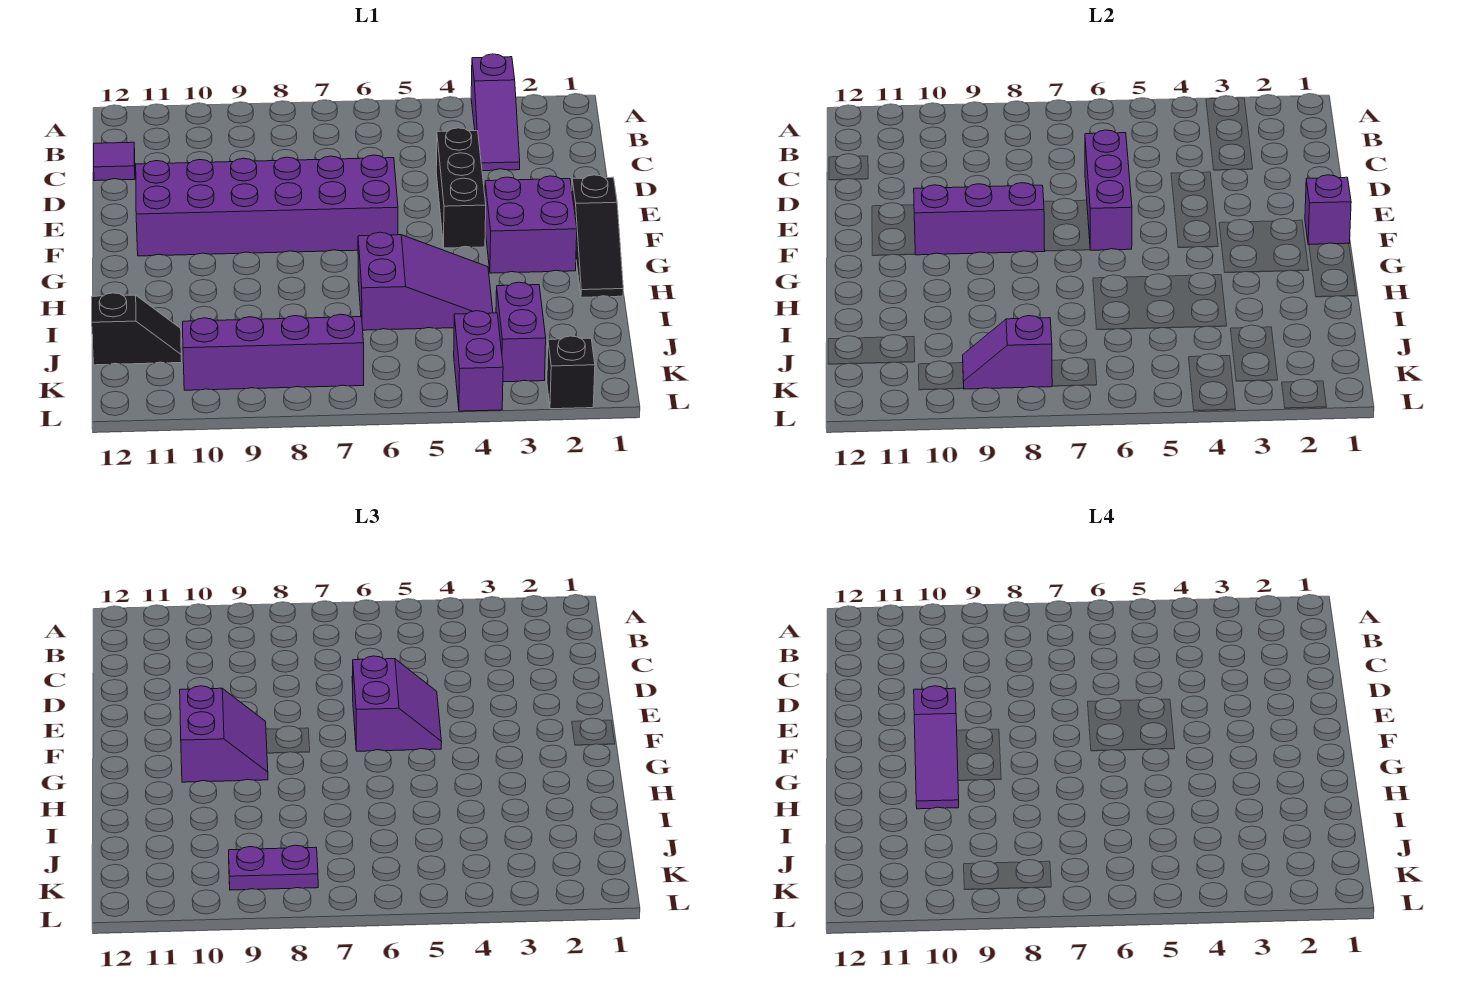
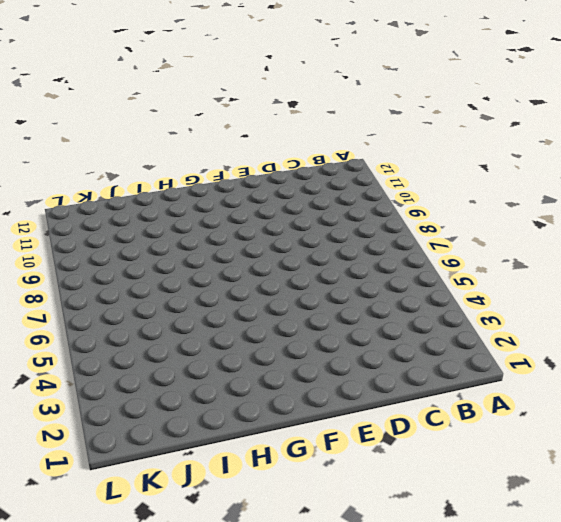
none -> purple 1x3 slope [471,54,520,171]
none -> purple 1x1 tile [94,142,135,181]
none -> black 1x3 brick [436,128,486,248]

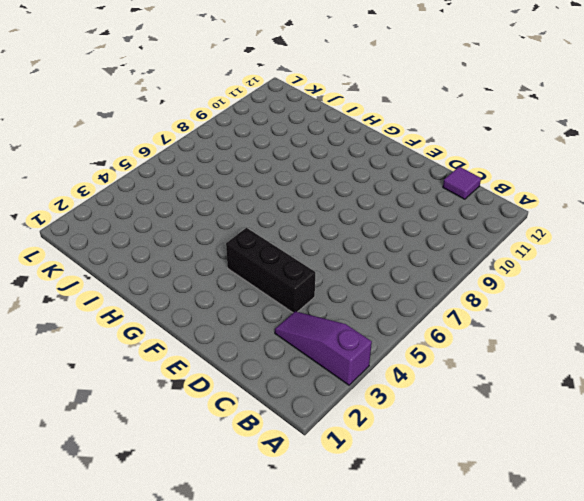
none -> purple 2x6 brick [136,155,398,256]
none -> black 1x3 slope [572,175,623,297]
none -> purple 2x2 brick [485,176,577,273]

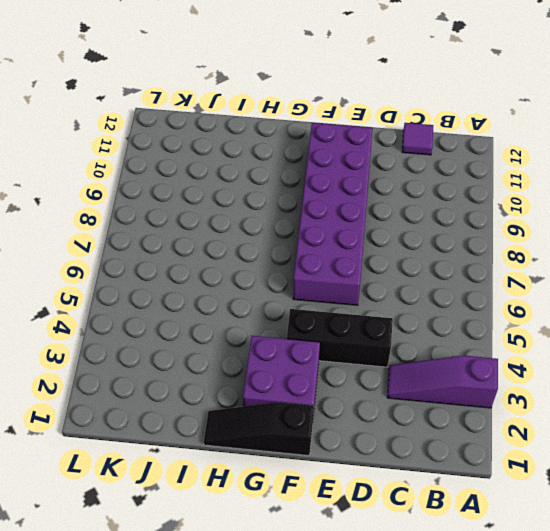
none -> purple 2x3 slope [358,232,493,330]
none -> purple 1x2 brick [496,282,546,382]
none -> black 1x2 slope [92,293,182,365]

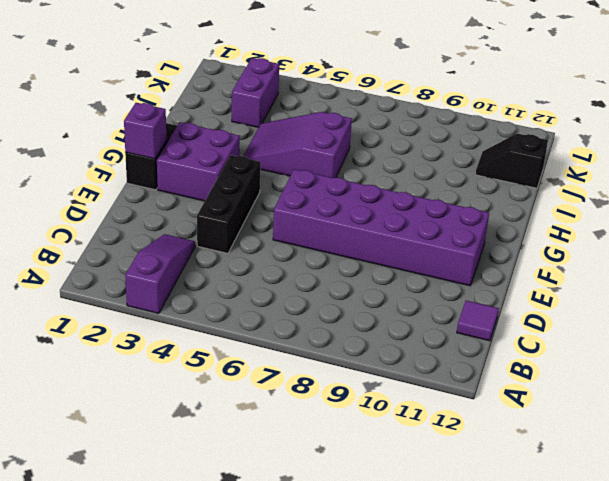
none -> purple 1x2 brick [454,311,503,411]
none -> purple 1x4 brick [183,314,364,390]
none -> black 1x1 brick [547,336,595,409]

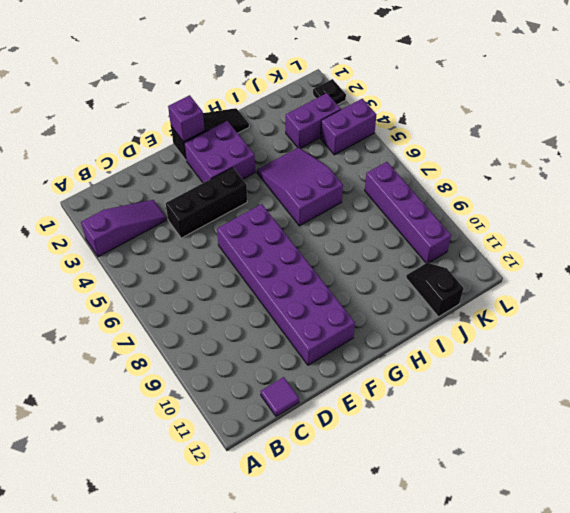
black 1x1 plate [313,79,346,105] -> black 1x1 brick [547,336,595,409]
none -> purple 1x3 brick [1085,130,1132,250]
none -> purple 1x3 brick [914,183,1045,255]
none -> purple 1x2 slope [963,316,1052,389]

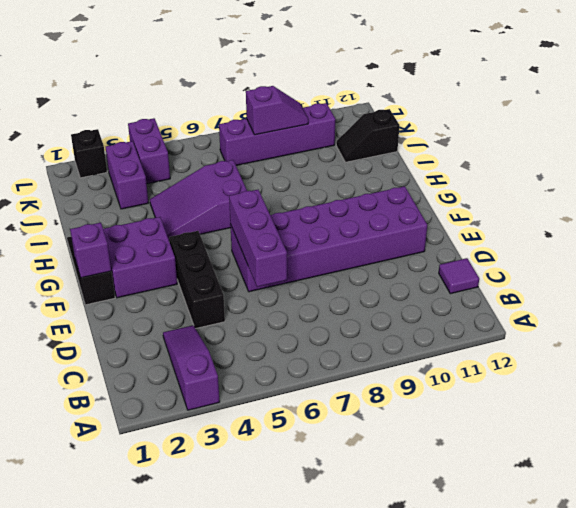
none -> purple 1x3 brick [914,183,1045,255]
none -> purple 2x2 slope [353,656,442,751]
none -> purple 2x2 slope [180,686,268,782]

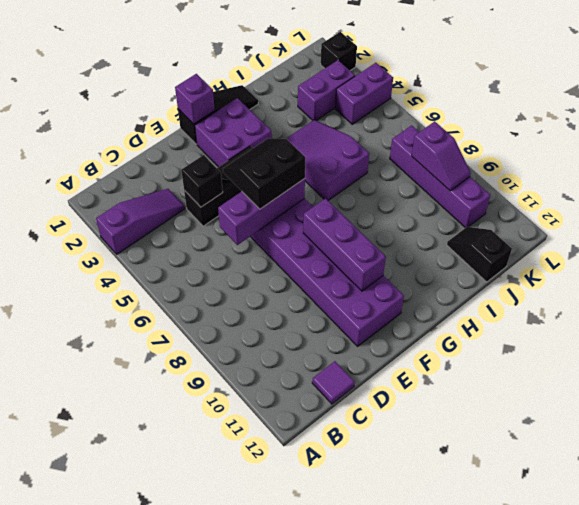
black 1x1 brick [181,155,223,207] -> none
black 2x2 slope [223,138,305,209] -> purple 2x2 slope [353,656,442,751]
none -> purple 2x2 slope [180,686,268,782]
none -> purple 1x2 plate [229,845,318,890]
none -> purple 1x3 slope [914,686,959,809]

